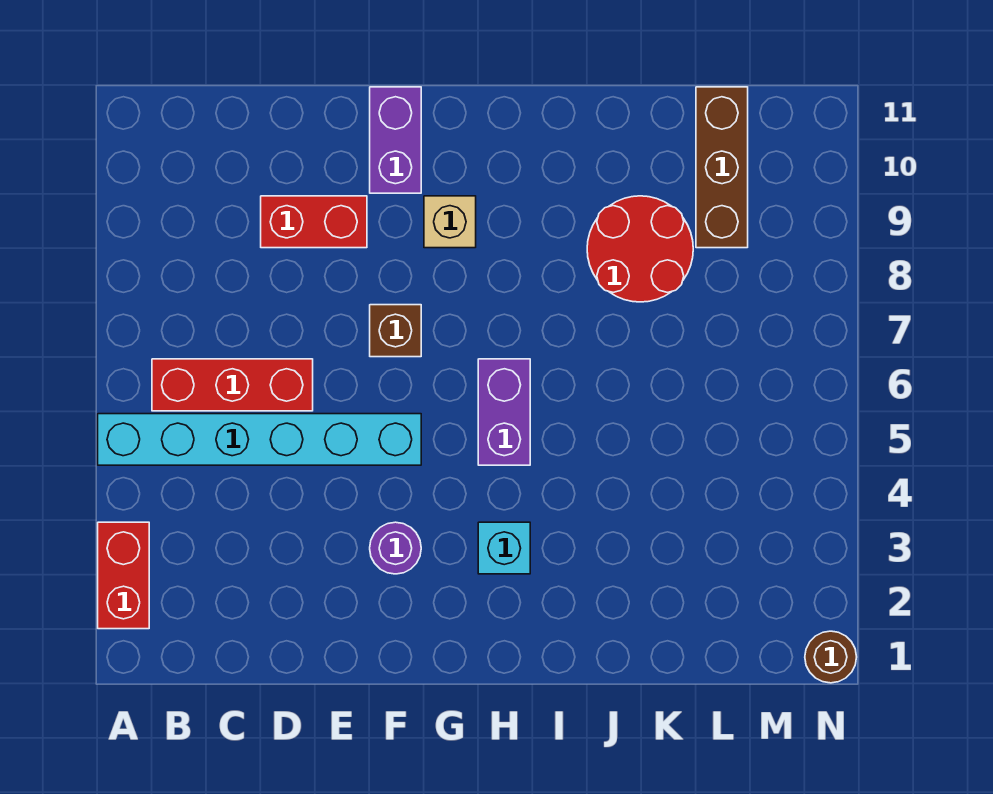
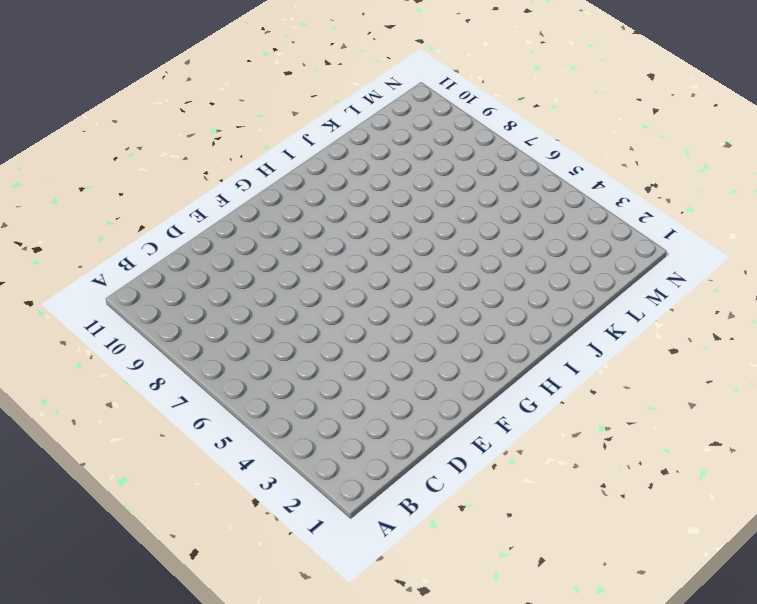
none -> red 1x2 brick [98,522,149,629]
none -> cyan 1x6 brick [98,414,421,465]
none -> red 1x3 brick [152,359,313,411]

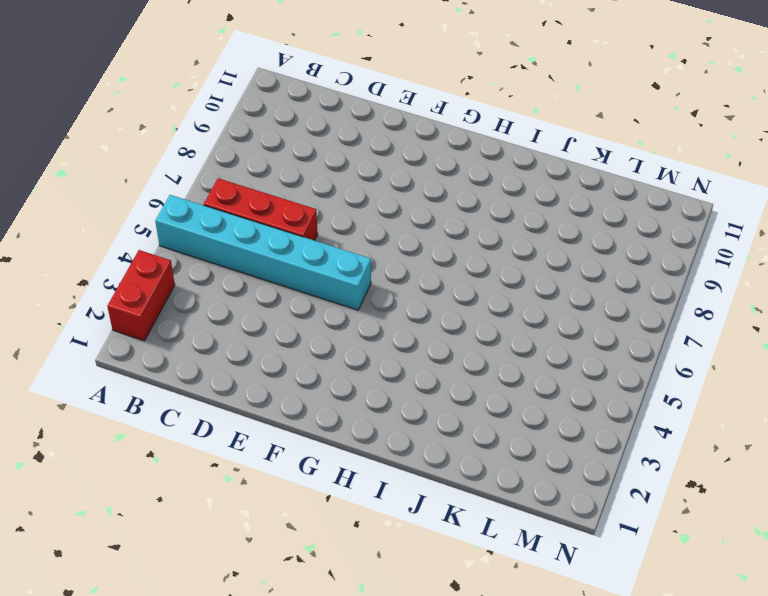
none -> red 1x2 brick [261,196,367,248]
none -> purple 1x1 round brick [370,522,421,574]
none -> brown 1x1 brick [370,305,421,357]

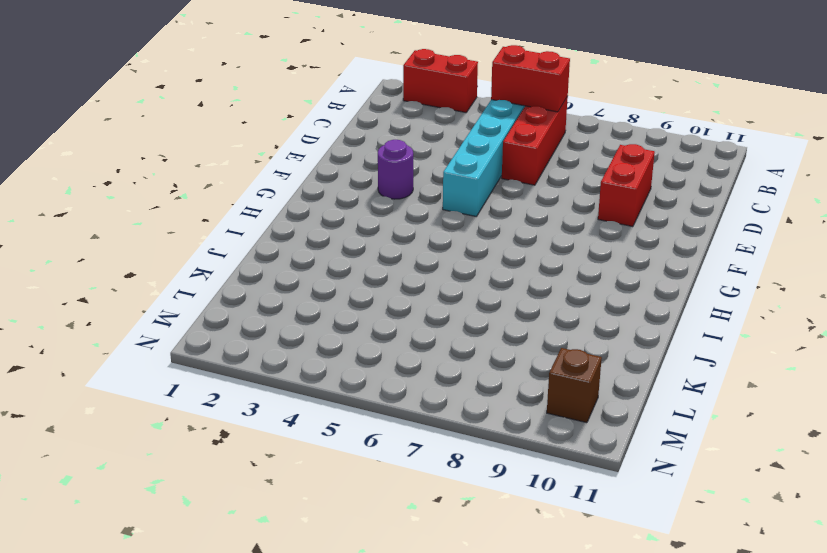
red 1x2 brick [491,45,570,112] -> none
brown 1x1 brick [547,348,602,423] -> brown 1x1 brick moved to [370,305,421,357]
none -> purple 1x2 brick [370,87,421,193]
none -> tan 1x1 brick [424,196,476,248]
none -> cyan 1x1 brick [478,522,530,574]

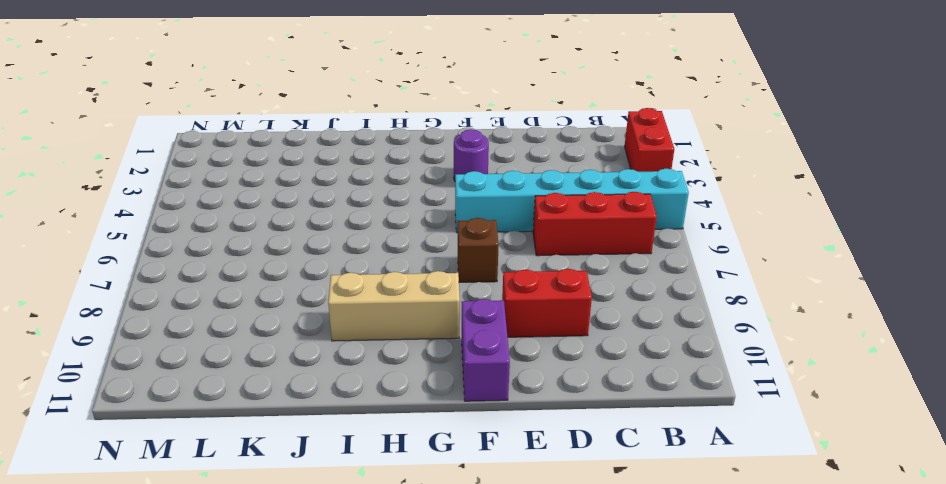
tan 1x3 brick [328,271,460,341] -> tan 1x1 brick [424,196,476,248]
none -> cyan 1x1 brick [478,522,530,574]
none -> purple 1x2 brick [478,359,530,465]
none -> red 2x2 round brick [587,196,693,302]

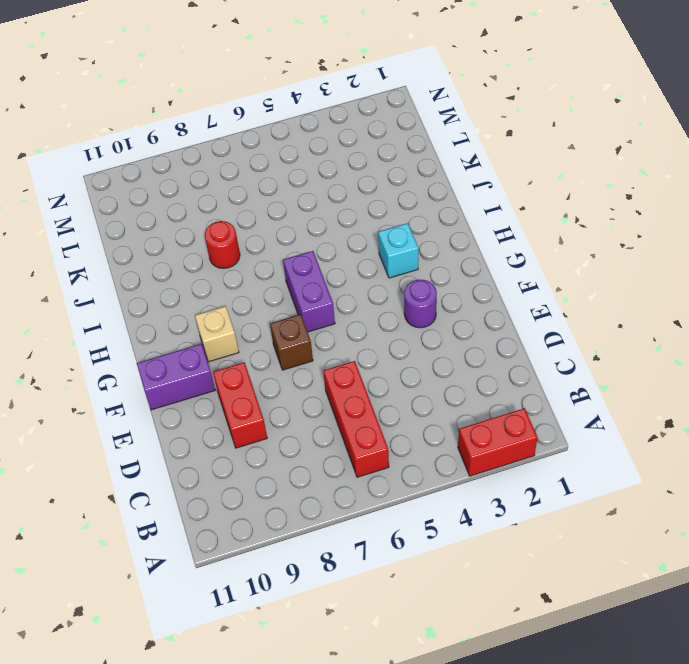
purple 1x2 brick [283,251,335,332] -> purple 1x2 brick turned to [478,359,530,465]
red 1x1 round brick [205,221,240,268] -> red 2x2 round brick [587,196,693,302]
none -> cyan 1x6 brick [98,414,421,465]
none -> brown 1x3 brick [696,87,748,248]
none -> brown 1x1 round brick [805,631,857,683]

